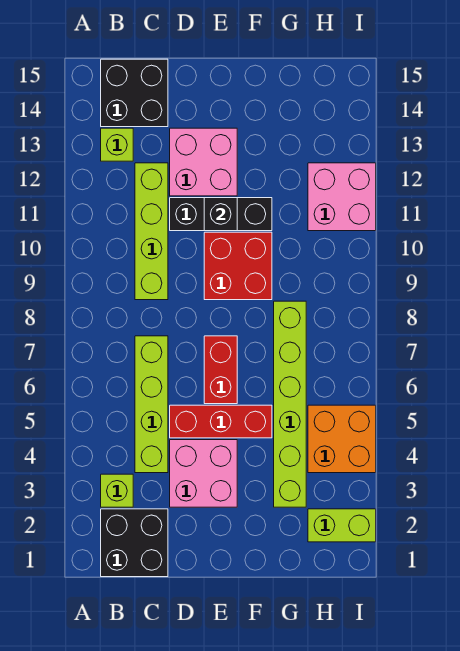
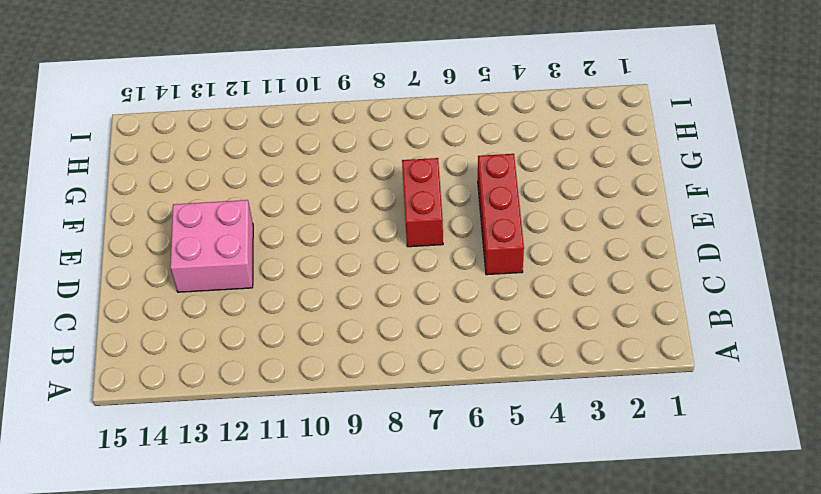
red 1x2 brick [402,158,443,247] -> red 1x2 brick turned to [204,336,237,404]
none -> black 2x2 brick [101,509,168,577]
none -> lime 1x1 brick [101,474,133,507]
none -> lime 1x1 brick [101,128,133,161]

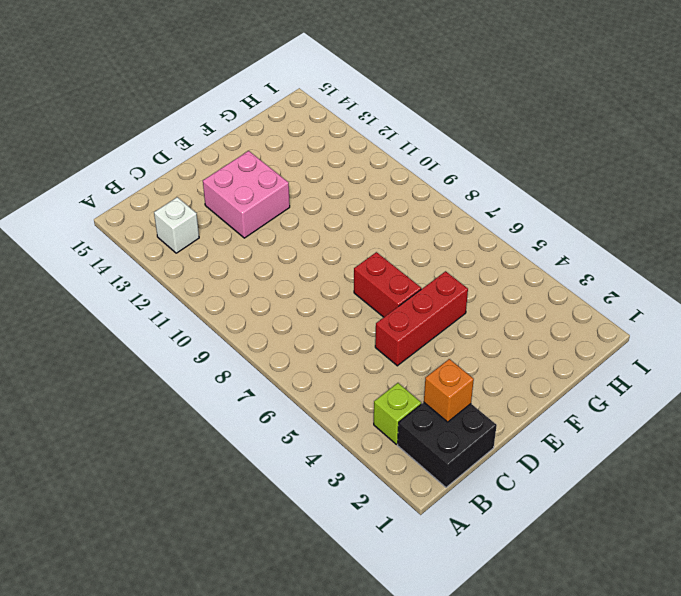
white 1x1 brick [154,197,199,253] -> lime 1x1 brick [101,128,133,161]
orange 1x1 brick [424,359,474,422] -> none
none -> black 2x2 brick [101,59,168,127]
none -> lime 1x4 brick [135,336,168,473]
none -> lime 1x4 brick [135,163,168,300]

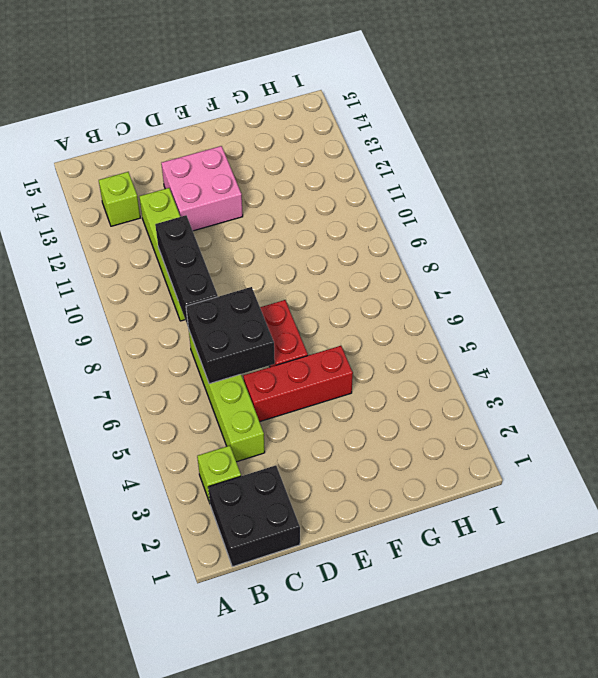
black 2x2 brick [186,287,275,384] -> black 2x2 brick moved to [101,59,168,127]
black 1x3 brick [155,215,218,325] -> black 1x3 brick turned to [170,198,272,231]
none -> pink 2x2 brick [170,440,237,507]
none -> red 2x2 brick [204,232,272,300]
none -> lime 1x6 brick [274,301,306,507]

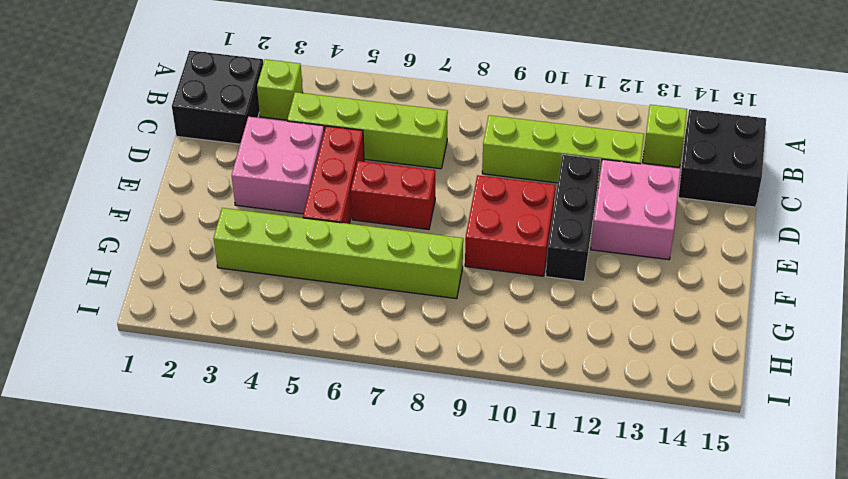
none -> lime 1x2 brick [308,509,376,542]
none -> orange 2x2 brick [308,405,376,473]
none -> pink 2x2 brick [308,163,376,231]

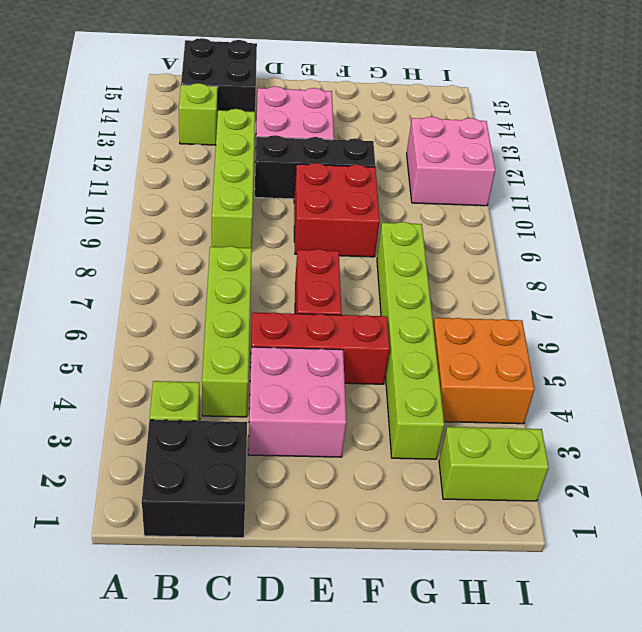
none -> black 1x1 brick [204,198,237,231]

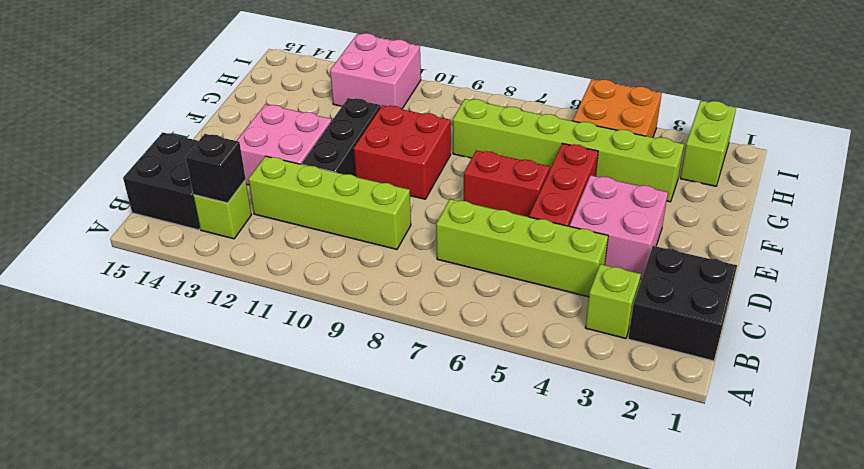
black 1x1 brick [186,134,246,203] -> black 1x1 brick moved to [204,198,237,231]

